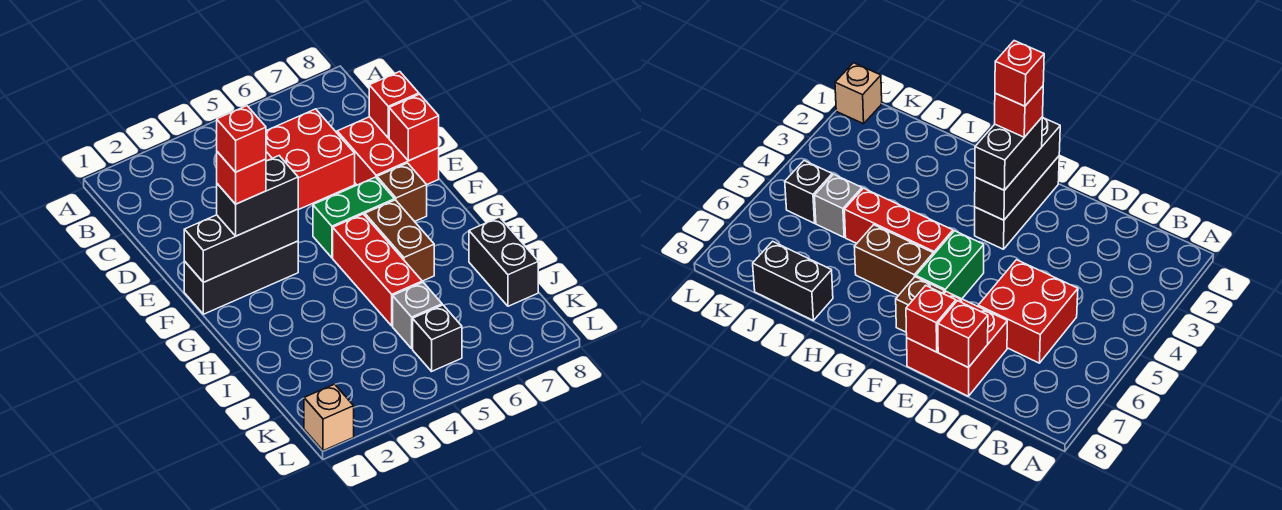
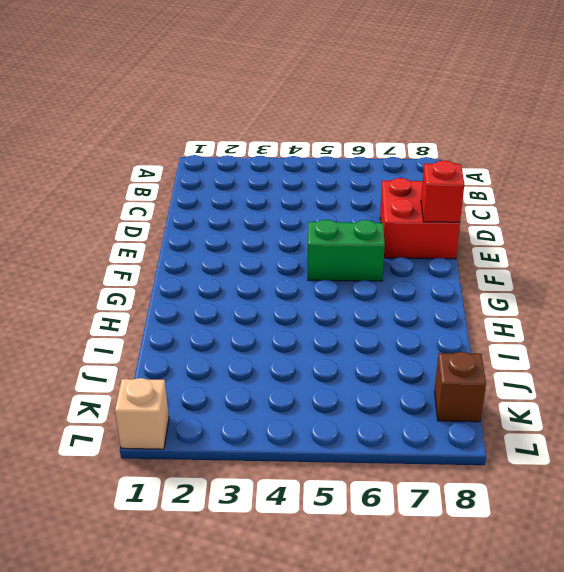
brown 1x1 brick [435,352,486,422] -> brown 1x1 brick moved to [377,163,427,222]
none -> red 2x2 brick [266,109,355,210]
none -> black 1x3 brick [184,241,298,314]
none -> red 1x3 brick [333,214,422,326]

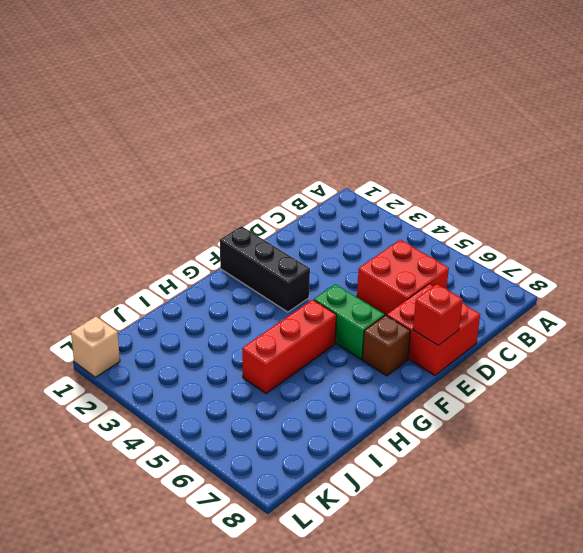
none -> brown 1x2 brick [365,200,434,281]
none -> black 1x2 brick [469,217,538,306]
none -> grey 1x1 brick [393,282,442,349]

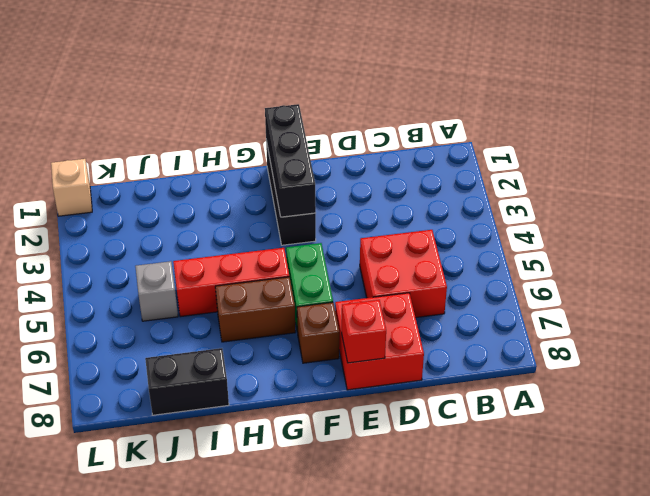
none -> black 1x1 brick [413,305,462,371]
none -> red 1x1 brick [369,72,419,138]
none -> black 1x2 brick [217,156,298,236]

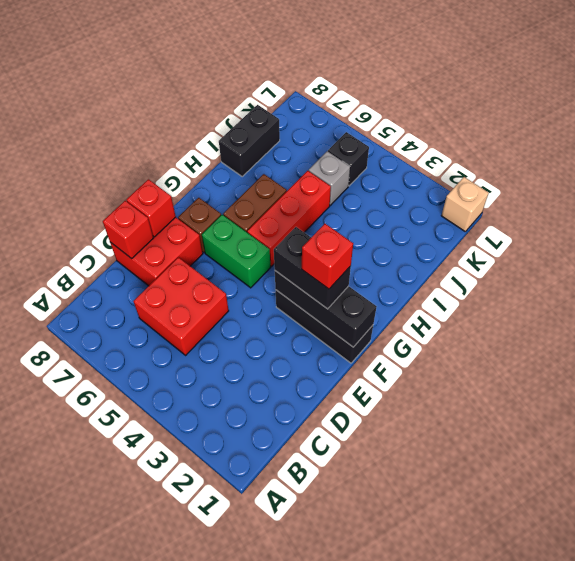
none -> red 1x1 brick [217,106,266,172]

